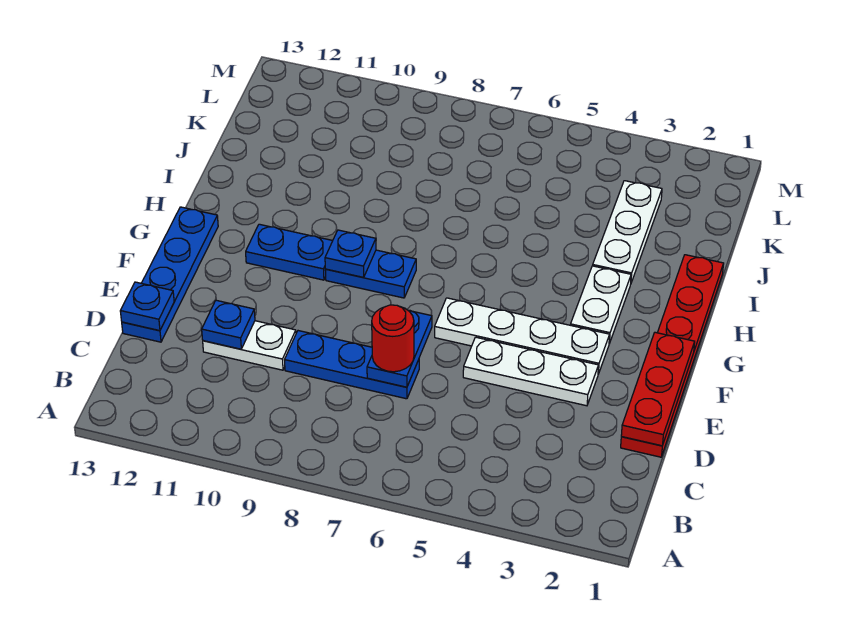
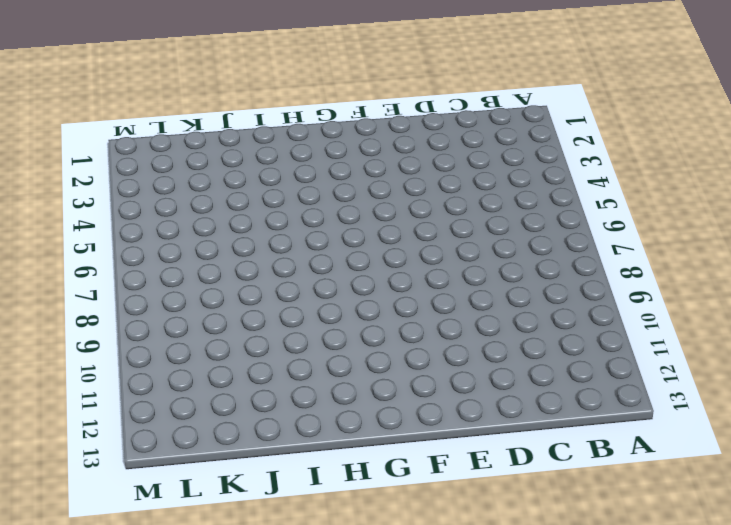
none -> red 1x6 plate [621,255,724,457]
none -> blue 1x3 plate [285,331,419,399]
none -> white 1x2 plate [203,321,296,370]

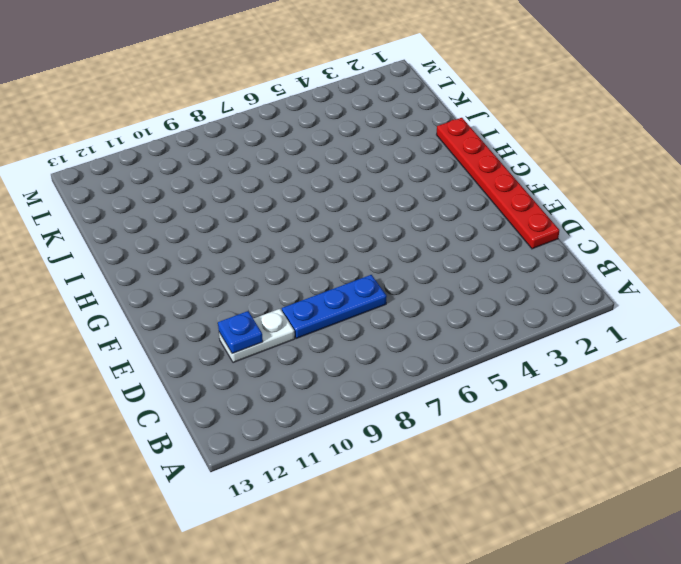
none -> blue 1x4 plate [122,207,218,342]
none -> white 1x3 plate [463,337,599,406]
none -> white 1x4 plate [435,298,610,374]

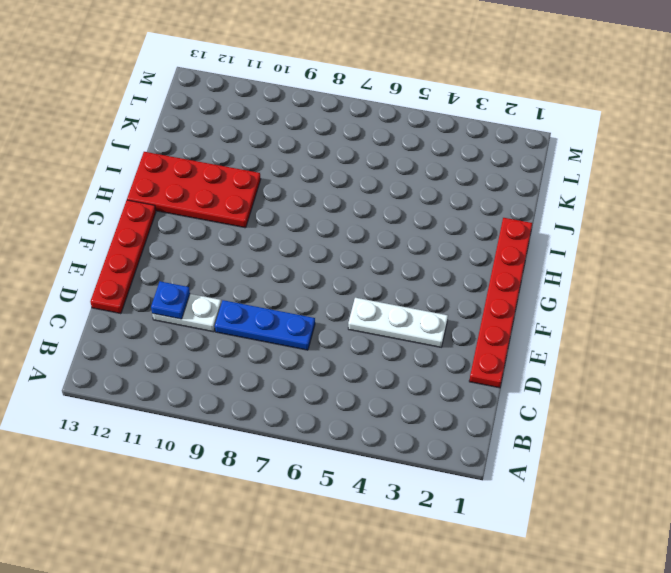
red 1x4 plate [90,200,156,314] -> blue 1x4 plate [122,207,218,342]
red 2x4 plate [127,152,261,228] -> none
none -> white 1x4 plate [435,298,610,374]
none -> white 1x2 plate [571,266,631,344]
none -> blue 1x2 plate [325,250,416,298]

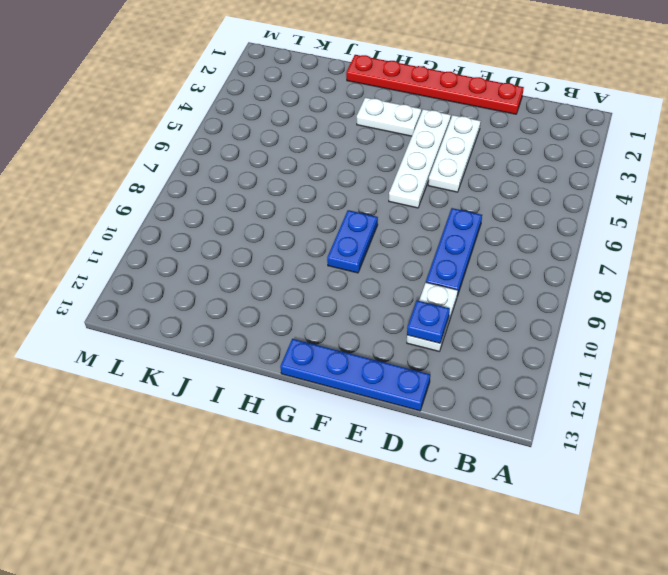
none -> blue 1x2 plate [246,224,333,280]
none -> white 1x3 plate [593,181,662,283]
none -> red 1x3 plate [621,332,695,446]

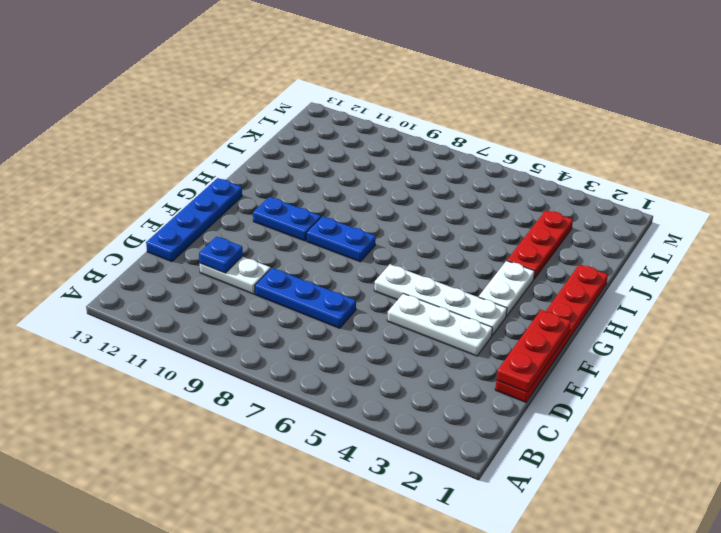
red 1x3 plate [507,210,573,279] -> white 1x3 plate [593,181,662,283]
none -> blue 1x2 plate [367,310,432,387]
none -> blue 1x1 plate [120,282,174,331]
none -> blue 1x1 plate [325,230,376,277]

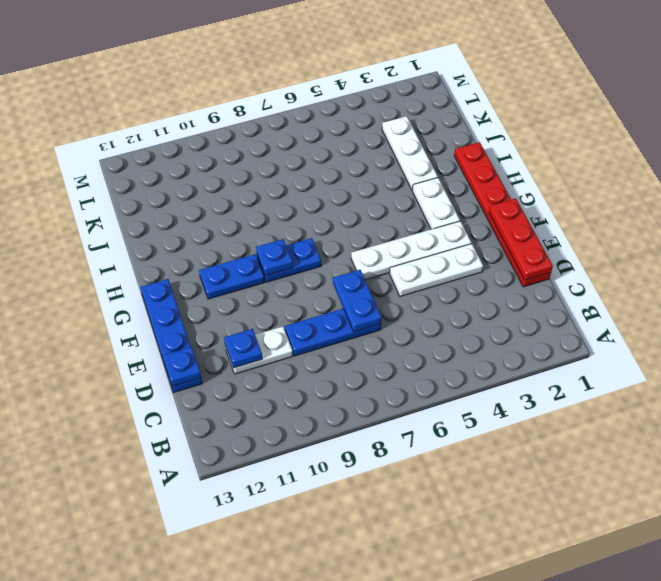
none -> red 1x1 round brick [372,305,414,372]

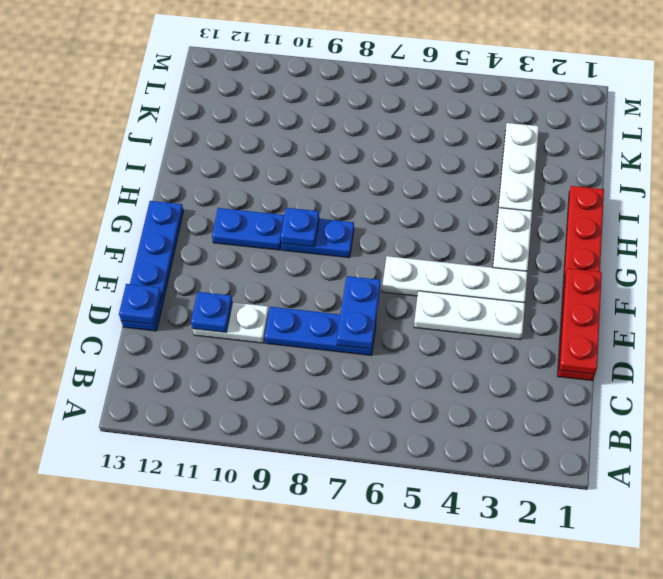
none -> red 1x1 round brick [372,305,414,372]

